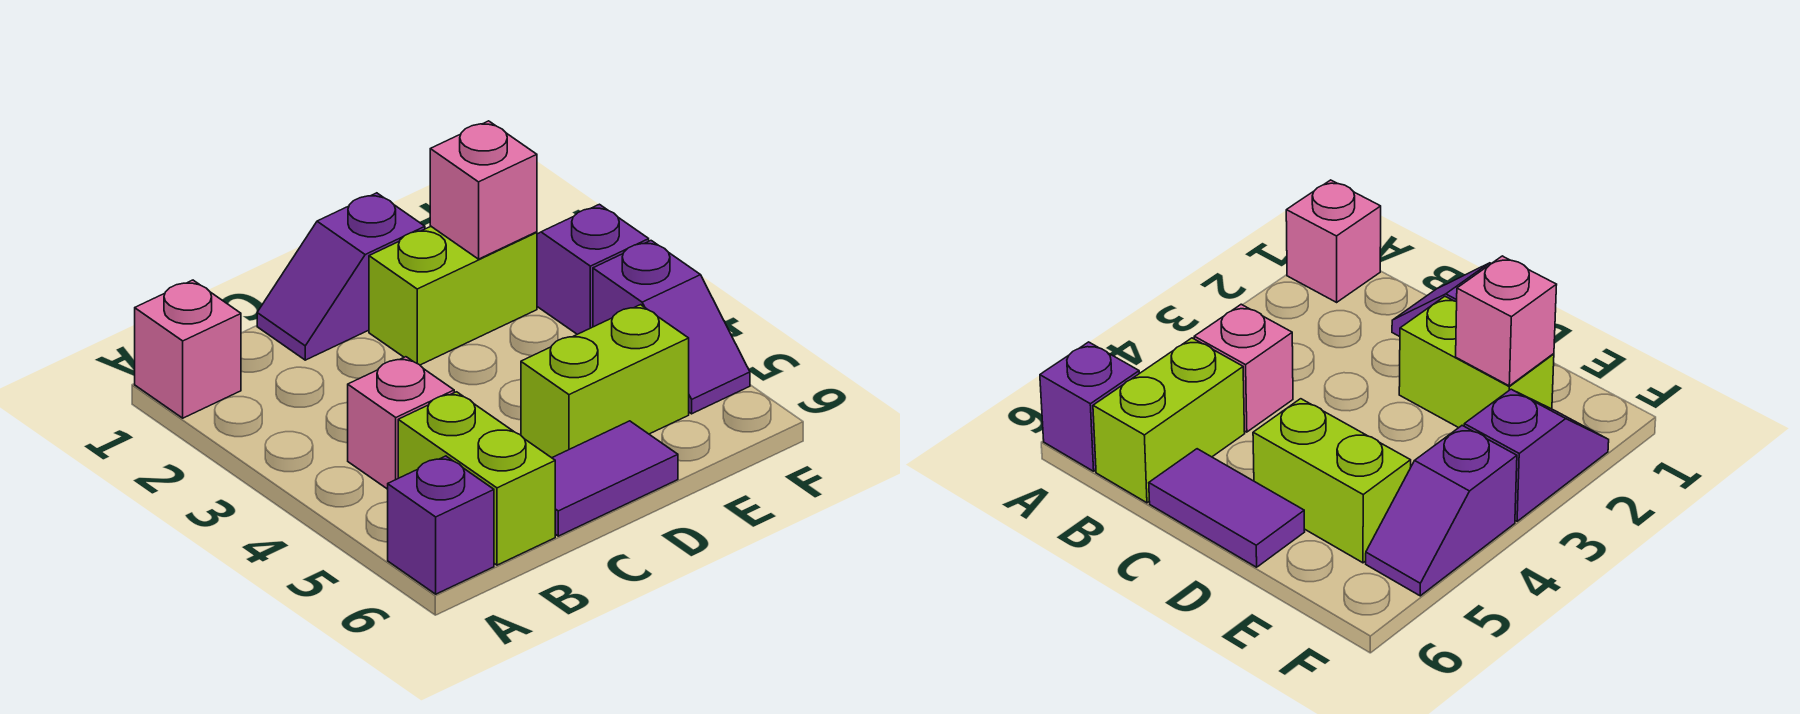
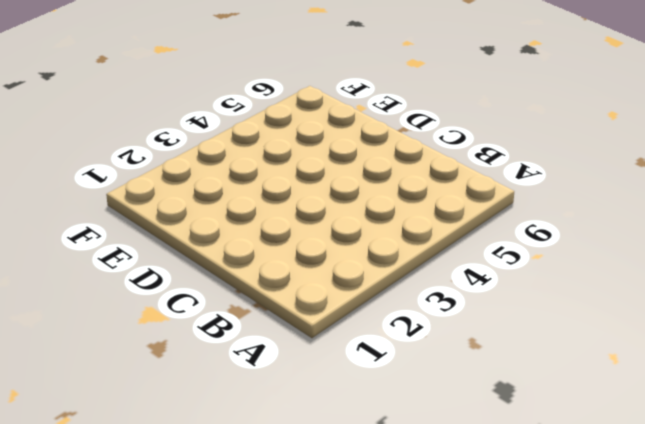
none -> pink 1x1 brick [135,280,241,418]
none -> purple 1x1 brick [388,456,494,594]

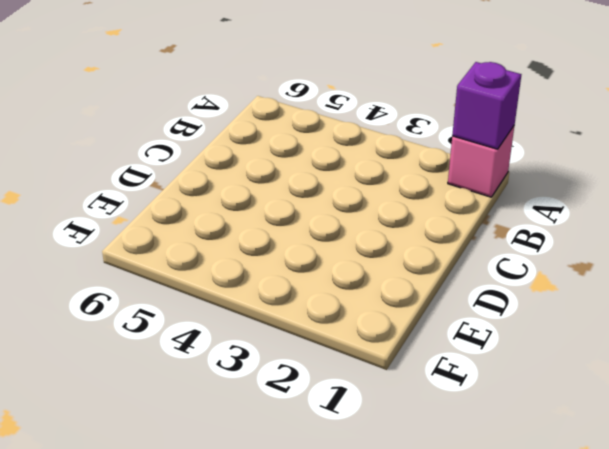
purple 1x1 brick [452,62,521,149] -> purple 1x1 brick moved to [388,456,494,594]
none -> pink 1x1 brick [348,357,454,489]
none -> lime 1x2 brick [398,392,555,565]

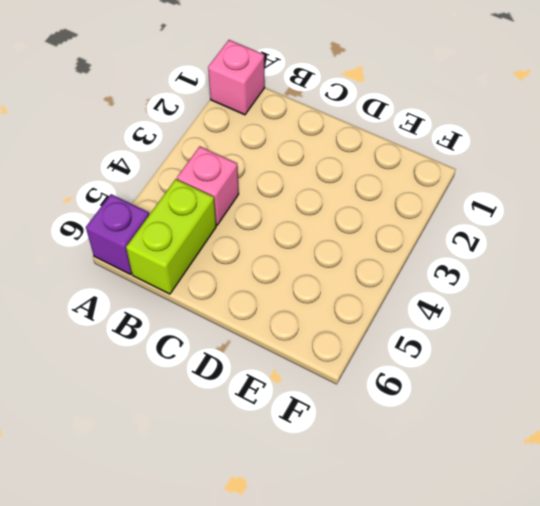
none -> purple 1x2 slope [257,193,425,360]
none -> purple 1x2 tile [552,421,678,536]

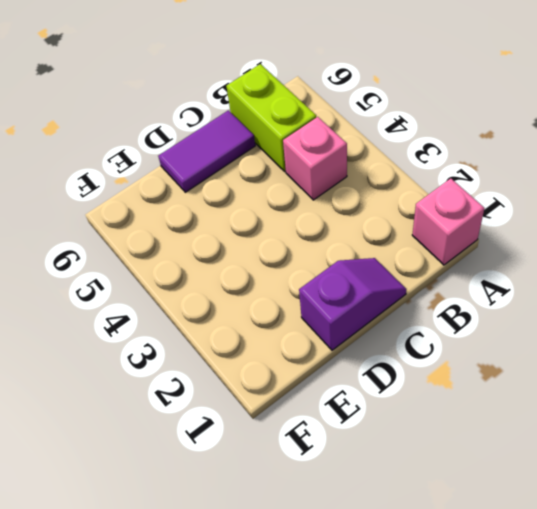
none -> purple 1x1 brick [388,456,494,594]
none -> lime 1x2 brick [369,227,537,365]

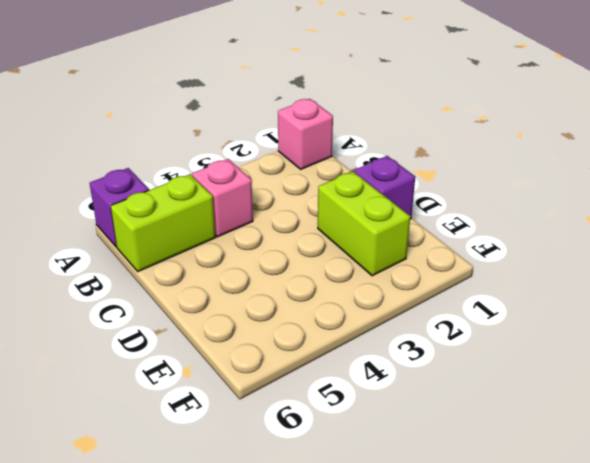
none -> purple 1x2 tile [552,421,678,536]
none -> lime 1x2 brick [521,305,689,458]

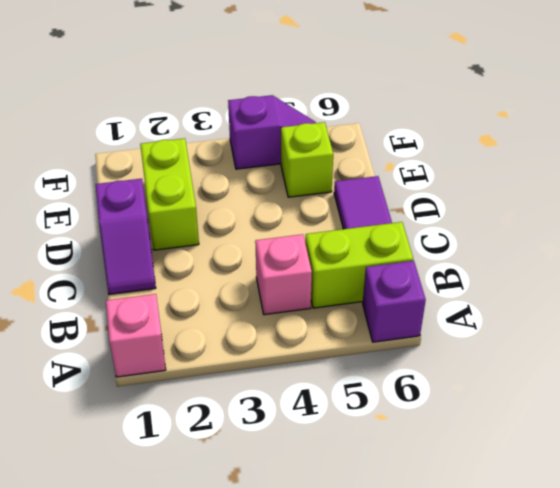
lime 1x1 brick [281,122,333,197] -> lime 1x2 brick [521,305,689,458]
none -> purple 1x2 slope [537,204,649,334]
none -> pink 1x1 brick [430,121,537,259]

